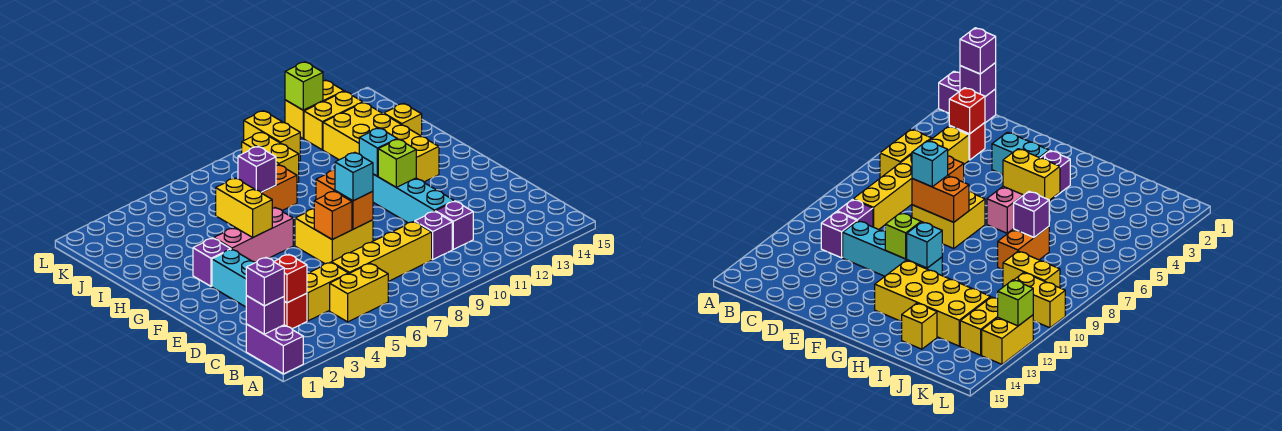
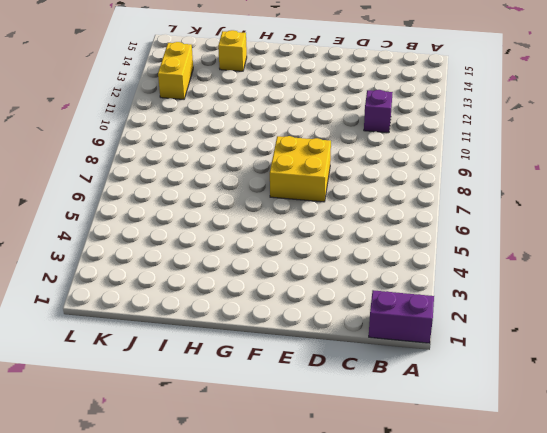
none -> yellow 1x2 brick [330,263,388,322]
none -> red 1x1 brick [284,293,307,329]
none -> yellow 1x2 brick [307,262,348,321]
none -> yellow 1x4 brick [331,222,432,282]

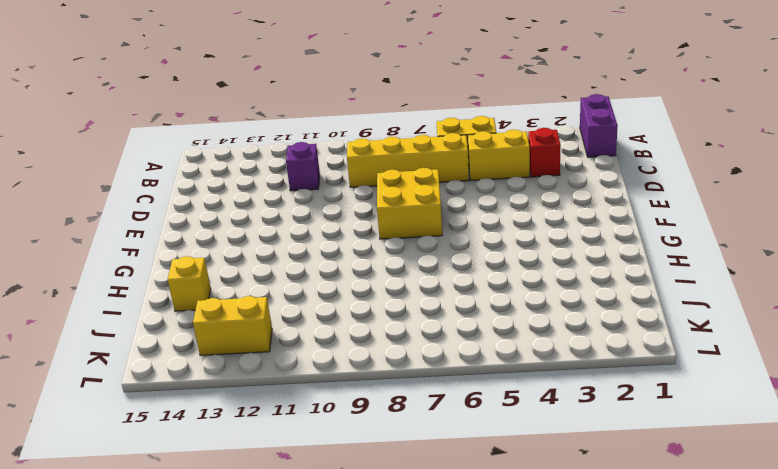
none -> purple 1x1 brick [415,211,452,260]
none -> cyan 1x4 brick [373,174,454,223]
none -> cyan 1x2 brick [212,249,255,307]
none -> purple 1x1 brick [193,238,231,286]

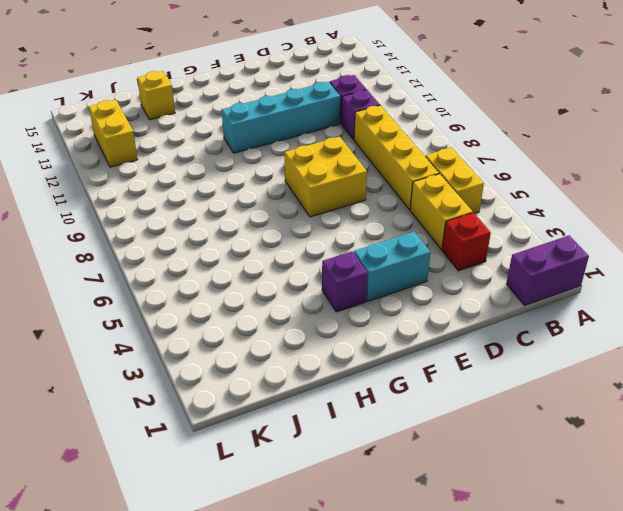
none -> pink 1x3 brick [214,208,293,262]
none -> yellow 2x4 brick [323,102,439,182]
none -> orange 1x2 brick [261,165,297,210]
none -> yellow 1x2 brick [242,132,299,183]

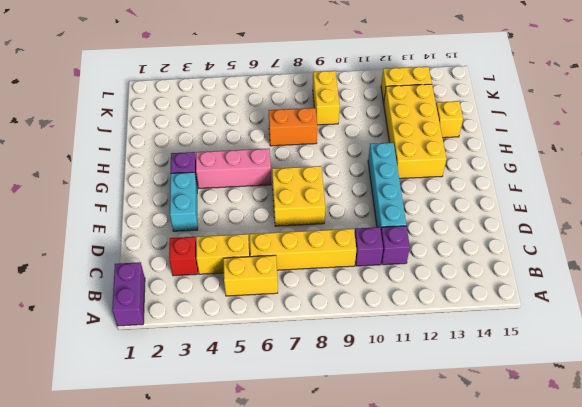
none -> yellow 1x2 brick [244,111,300,161]
none -> yellow 1x2 brick [285,80,344,138]
none -> purple 1x1 brick [246,296,284,334]
none -> red 1x1 brick [274,254,307,303]

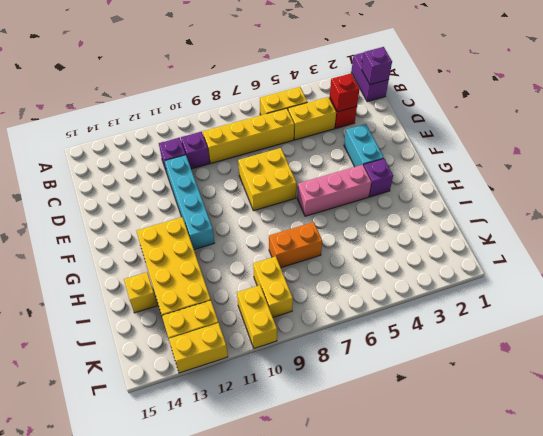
none -> orange 1x1 brick [314,191,352,239]
none -> orange 1x2 brick [316,170,373,229]
none -> lime 1x1 brick [378,139,416,187]
none -> yellow 1x2 brick [216,178,272,237]

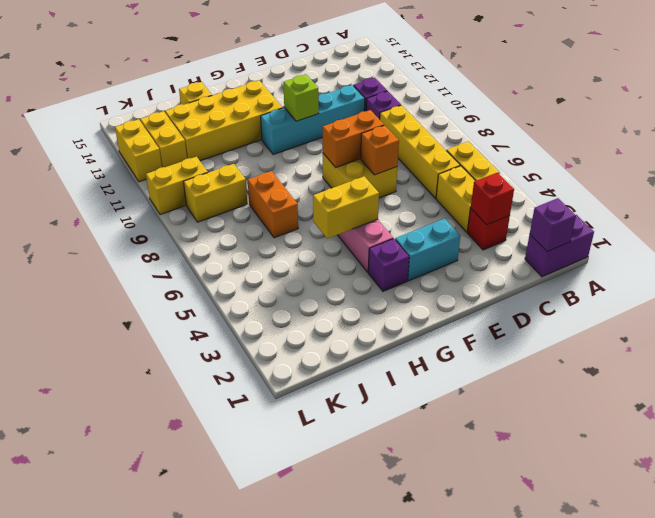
none -> cyan 1x1 brick [359,128,397,176]
none -> purple 1x1 brick [238,146,276,192]
none -> lime 1x1 brick [285,62,323,110]
none -> purple 1x1 brick [246,258,284,306]

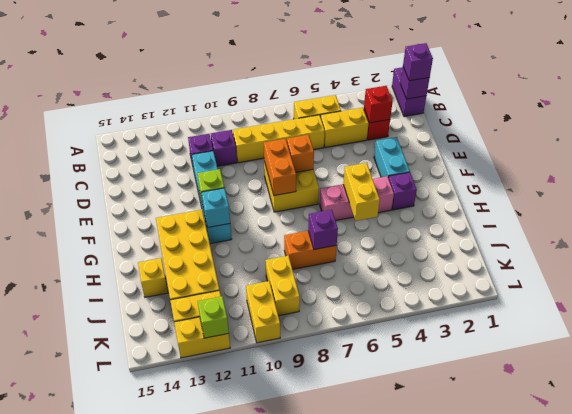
none -> cyan 1x1 brick [335,152,373,201]

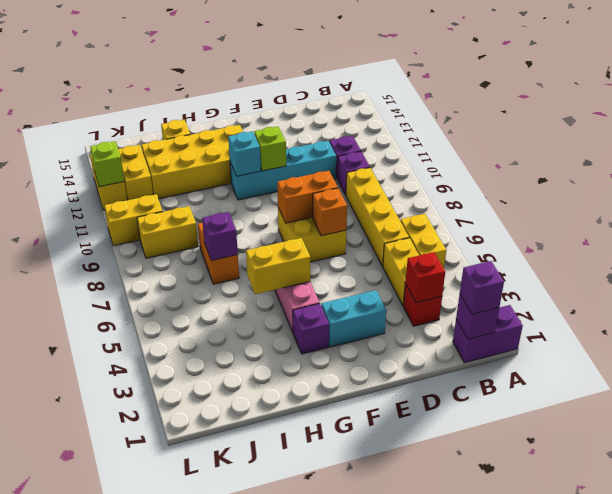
none -> cyan 1x1 brick [335,152,373,201]

